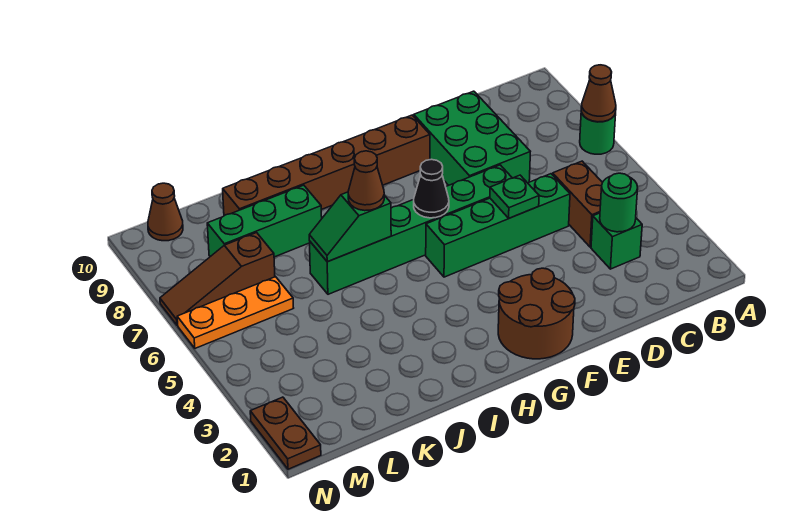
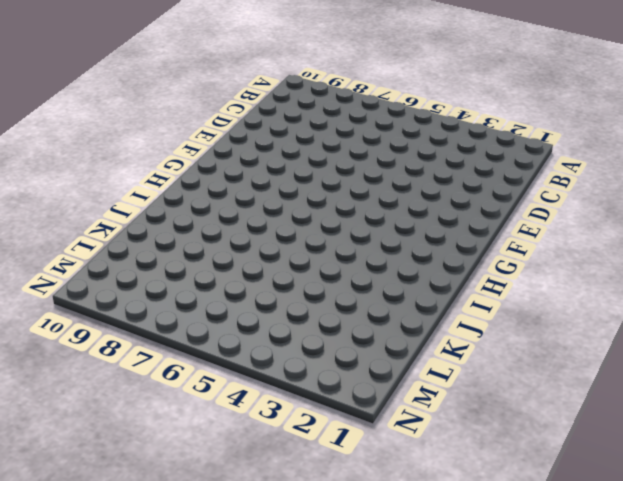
none -> green 1x1 round brick [580,111,616,154]
none -> green 1x1 brick [591,213,642,269]
none -> brown 1x2 brick [553,161,603,247]

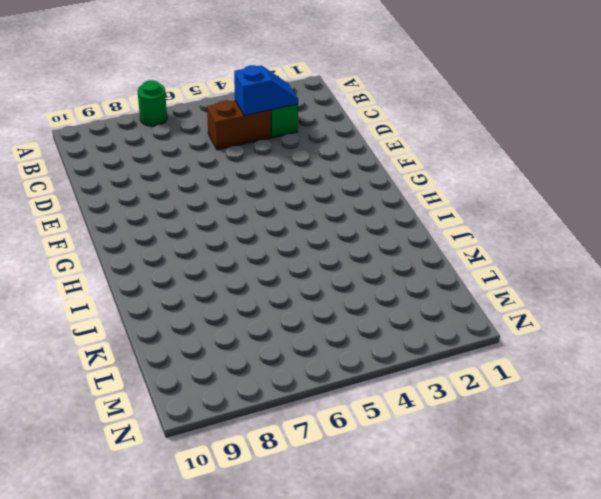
blue 1x2 slope [234,65,298,115] -> green 1x1 round brick [600,173,638,232]
none -> green 1x4 brick [426,174,570,277]
none -> green 2x3 brick [414,91,530,185]
none -> green 1x6 brick [310,165,512,294]

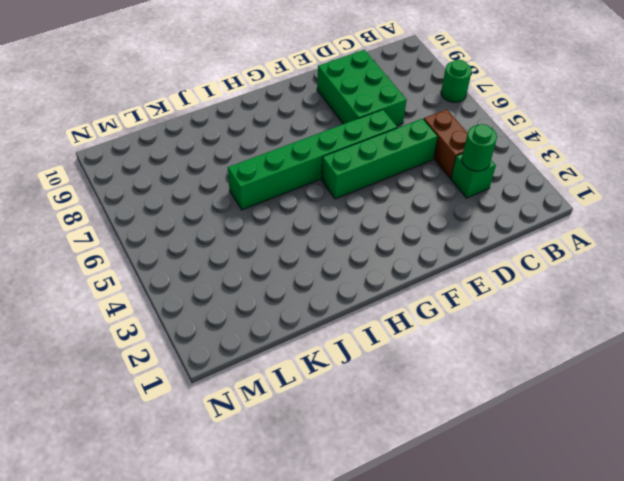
none -> brown 2x2 round brick [498,268,575,359]
none -> brown 1x6 brick [223,115,430,216]
none -> green 1x3 brick [207,185,322,257]

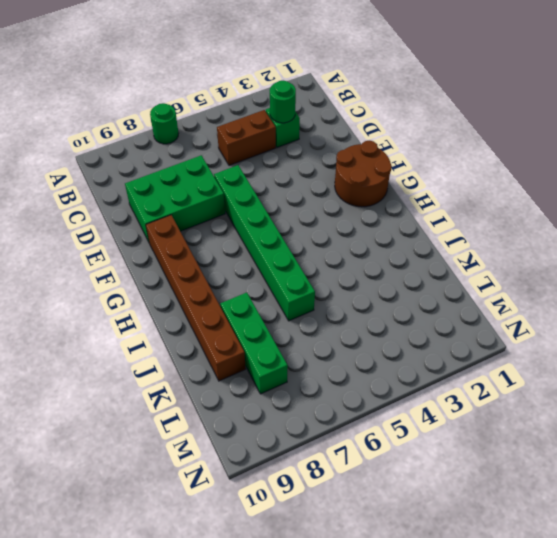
none -> green 1x4 brick [426,174,570,277]
none -> orange 1x3 plate [177,277,293,348]
none -> brown 1x3 slope [160,233,275,325]

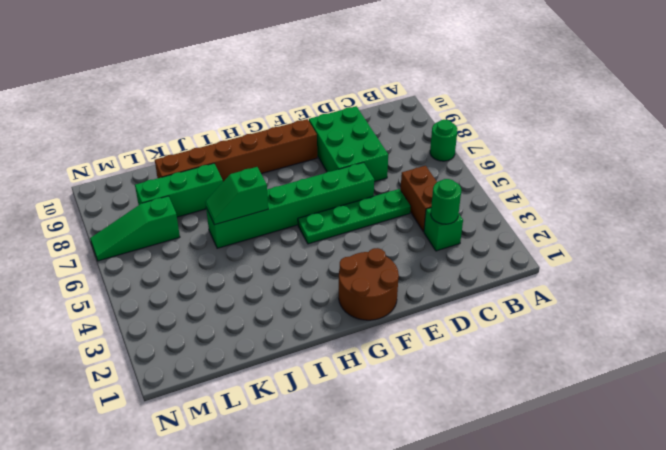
green 1x4 plate [298,189,411,244] -> green 1x4 brick [426,174,570,277]
green 1x3 slope [90,196,180,261] -> brown 1x3 slope [160,233,275,325]
none -> orange 1x3 plate [177,277,293,348]
none -> brown 1x1 cone [148,183,183,241]
none -> brown 1x2 plate [250,397,321,469]

